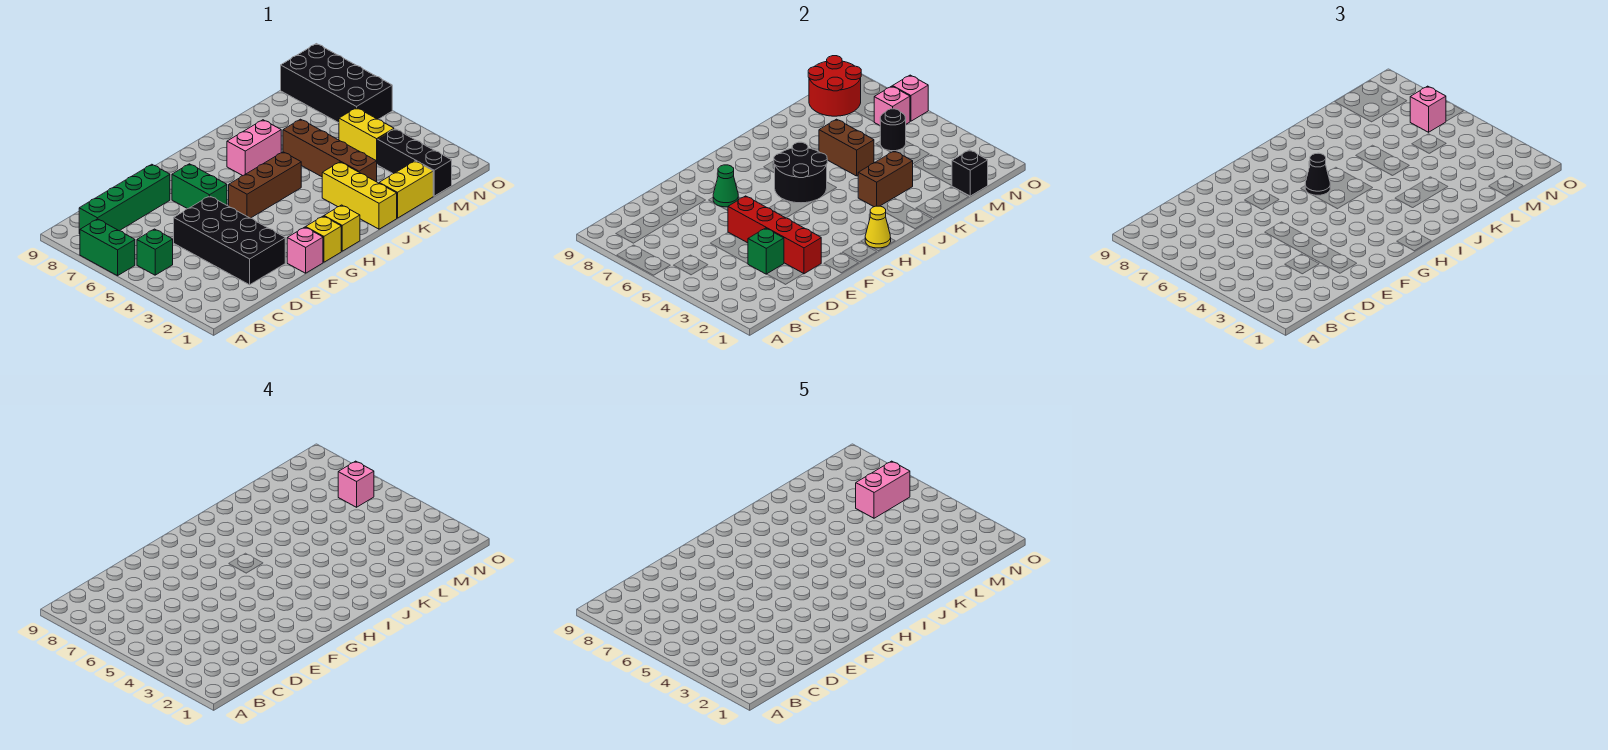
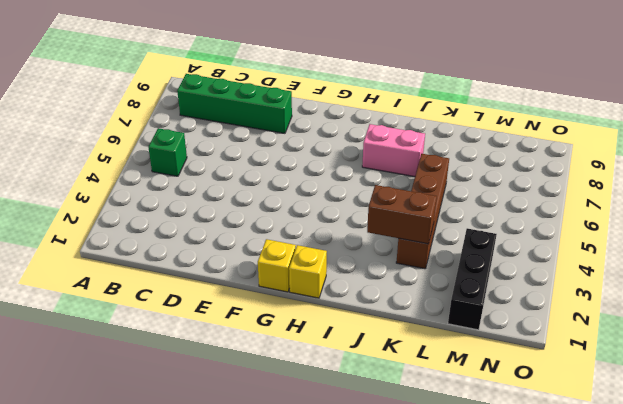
none -> green 1x2 brick [80,219,135,276]
none -> black 2x4 brick [174,196,285,285]
none -> pink 1x1 brick [287,227,323,273]
none -> green 1x2 brick [172,164,227,209]

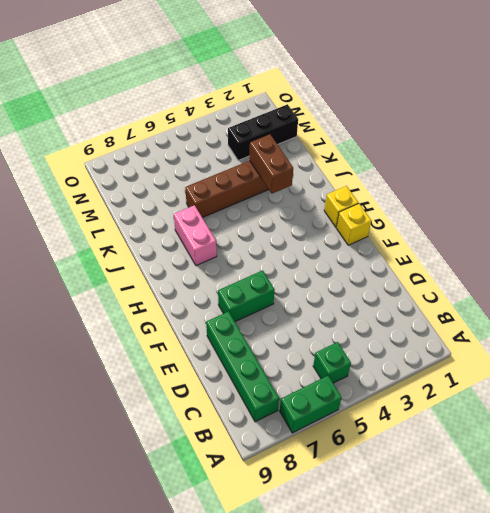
none -> black 2x4 brick [174,196,285,285]
none -> pink 1x1 brick [287,227,323,273]
none -> brown 1x3 brick [229,152,301,218]
none -> yellow 1x3 brick [322,162,397,229]

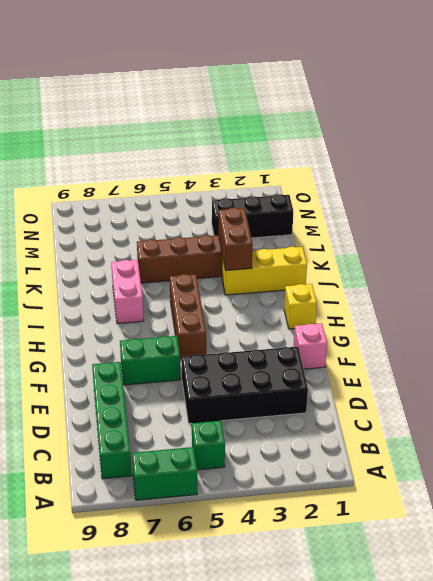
none -> yellow 1x1 brick [306,216,341,262]
none -> yellow 1x2 brick [379,161,433,218]
none -> yellow 1x2 brick [339,108,394,164]
none -> black 2x4 brick [281,44,392,123]

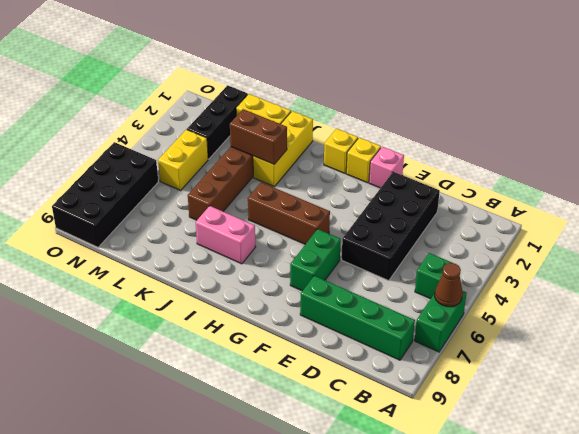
brown 1x1 cone [435,263,463,307] -> none
none -> green 1x1 brick [748,228,784,274]
none -> red 1x4 brick [728,196,821,274]
none -> green 1x1 cone [713,165,738,207]
none -> yellow 1x1 cone [865,206,891,248]

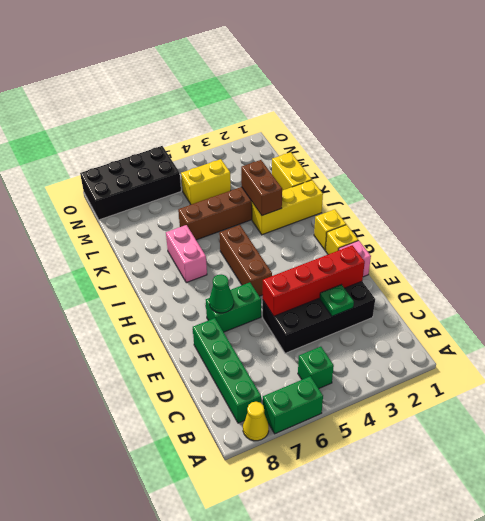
yellow 1x1 cone [243,402,269,441] -> yellow 1x1 cone moved to [865,206,891,248]
green 1x1 plate [320,285,354,316] -> green 1x1 brick [748,228,784,274]
none -> black 1x3 brick [378,129,452,196]
none -> black 2x2 round brick [774,142,827,203]
none -> brown 1x2 brick [819,119,874,176]
none -> black 1x1 brick [952,150,988,196]

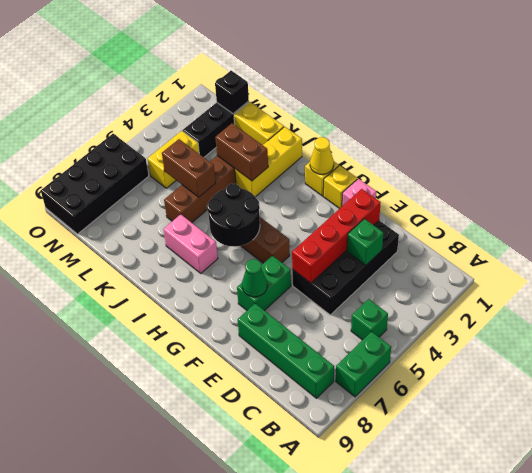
brown 1x2 brick [162,139,216,197] -> brown 1x2 brick turned to [819,119,874,176]
none -> black 1x1 round brick [880,109,906,151]
none -> red 2x2 round brick [808,56,861,116]
none -> pink 1x1 brick [874,86,910,125]
none -> pink 1x1 brick [893,75,928,121]

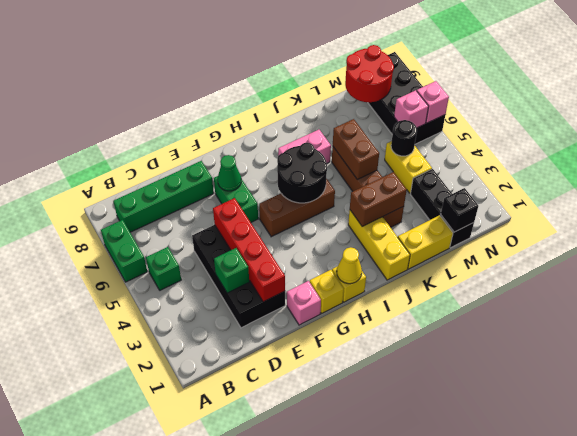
none -> black 1x1 cone [1305,153,1330,195]
none -> pink 1x1 brick [1410,86,1446,132]
none -> pink 1x1 brick [338,461,374,507]
none -> pink 1x2 brick [856,461,910,518]

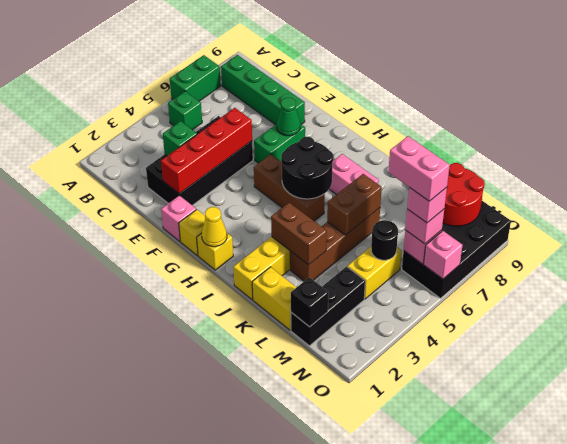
none -> black 1x1 cone [1305,153,1330,195]

